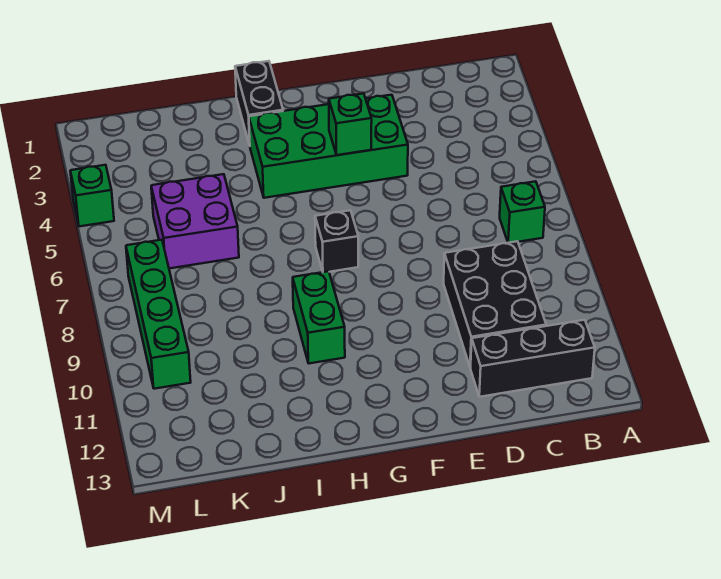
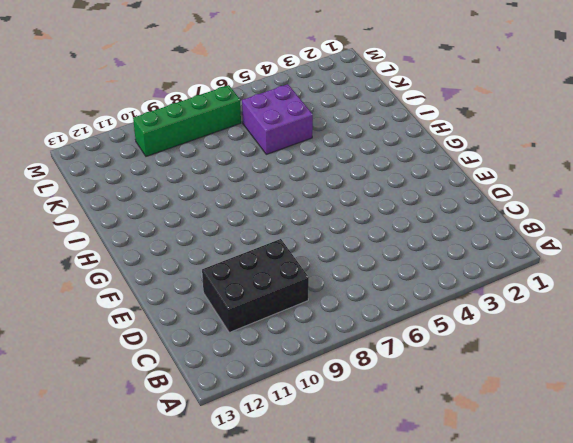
none -> green 1x1 brick [500,181,545,243]
none -> black 1x3 brick [470,320,595,397]

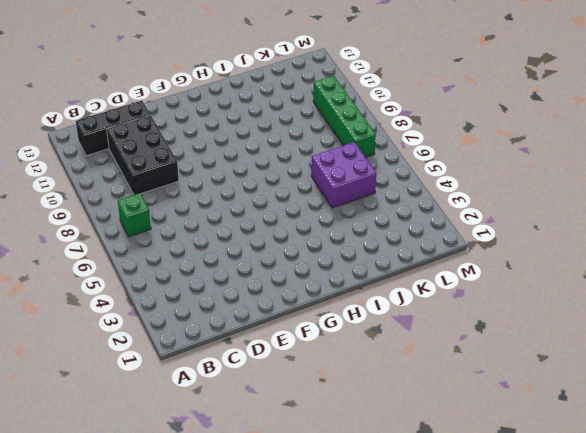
none -> green 2x4 brick [249,95,408,198]
none -> black 1x1 brick [315,210,358,272]

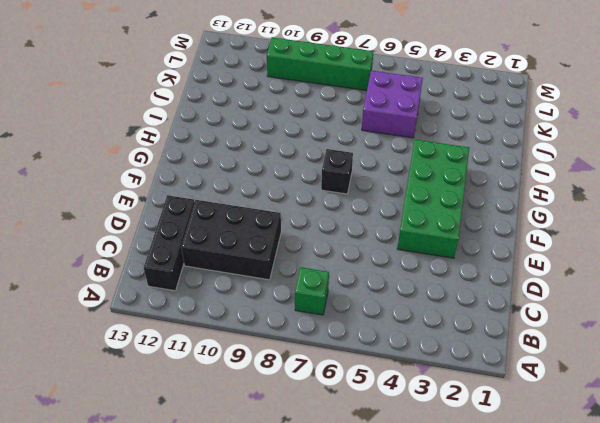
none -> black 1x2 brick [235,61,283,145]
none -> green 1x2 brick [293,271,345,363]

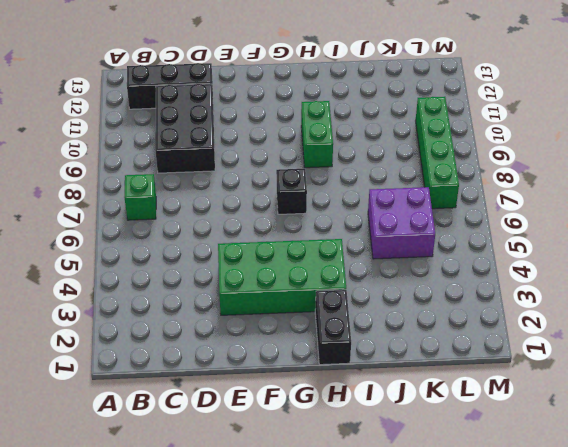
none -> green 1x1 brick [70,165,114,226]
none -> green 1x1 brick [329,93,372,155]

